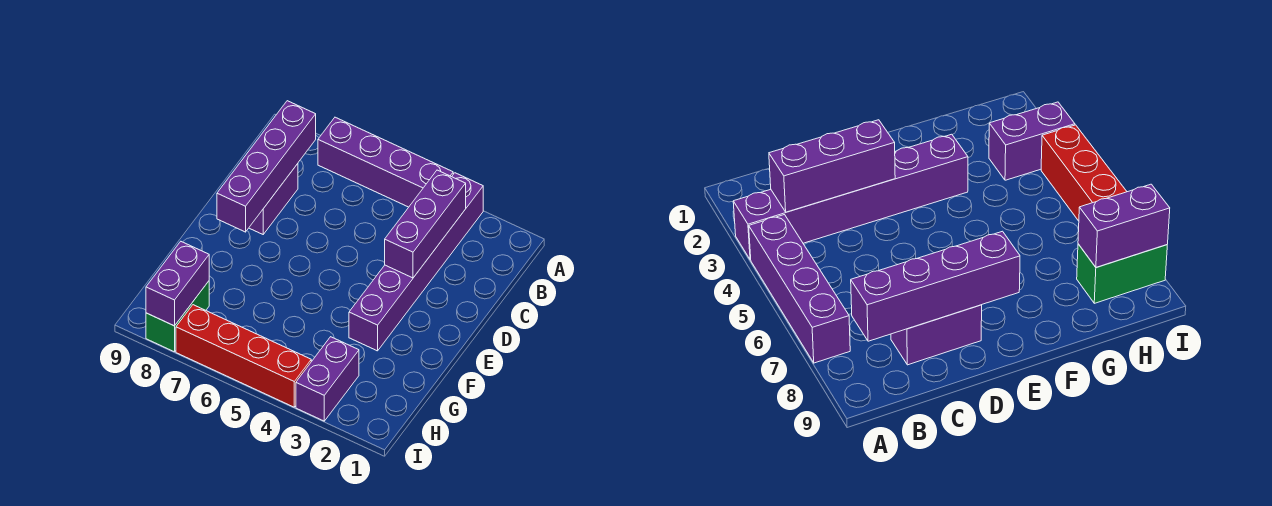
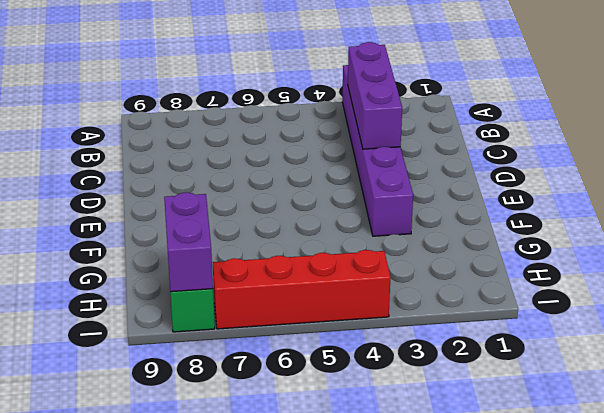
none -> purple 1x4 brick [318,117,453,207]
none -> purple 1x2 brick [249,164,298,234]

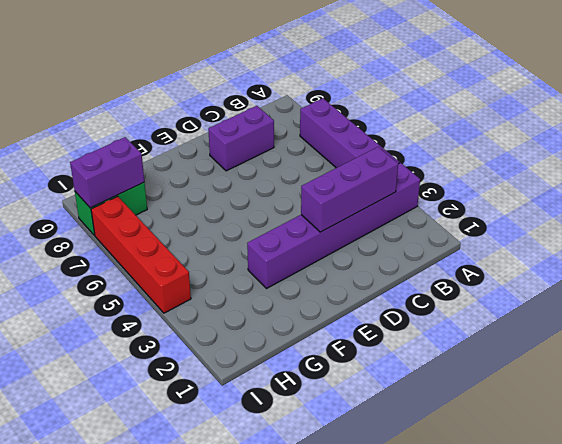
none -> purple 1x2 brick [296,337,359,421]
none -> purple 1x4 brick [217,101,316,232]

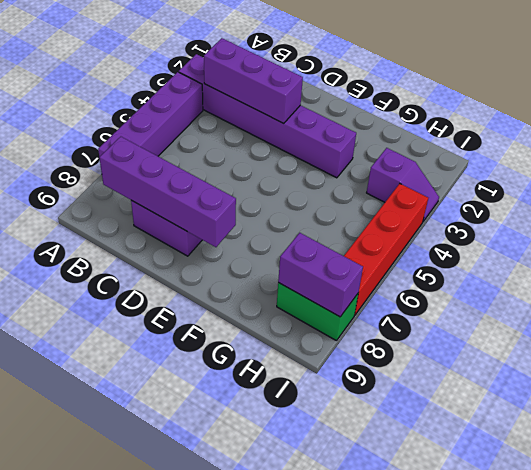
purple 1x2 slope [367,148,439,221] -> purple 1x2 brick [296,337,359,421]

